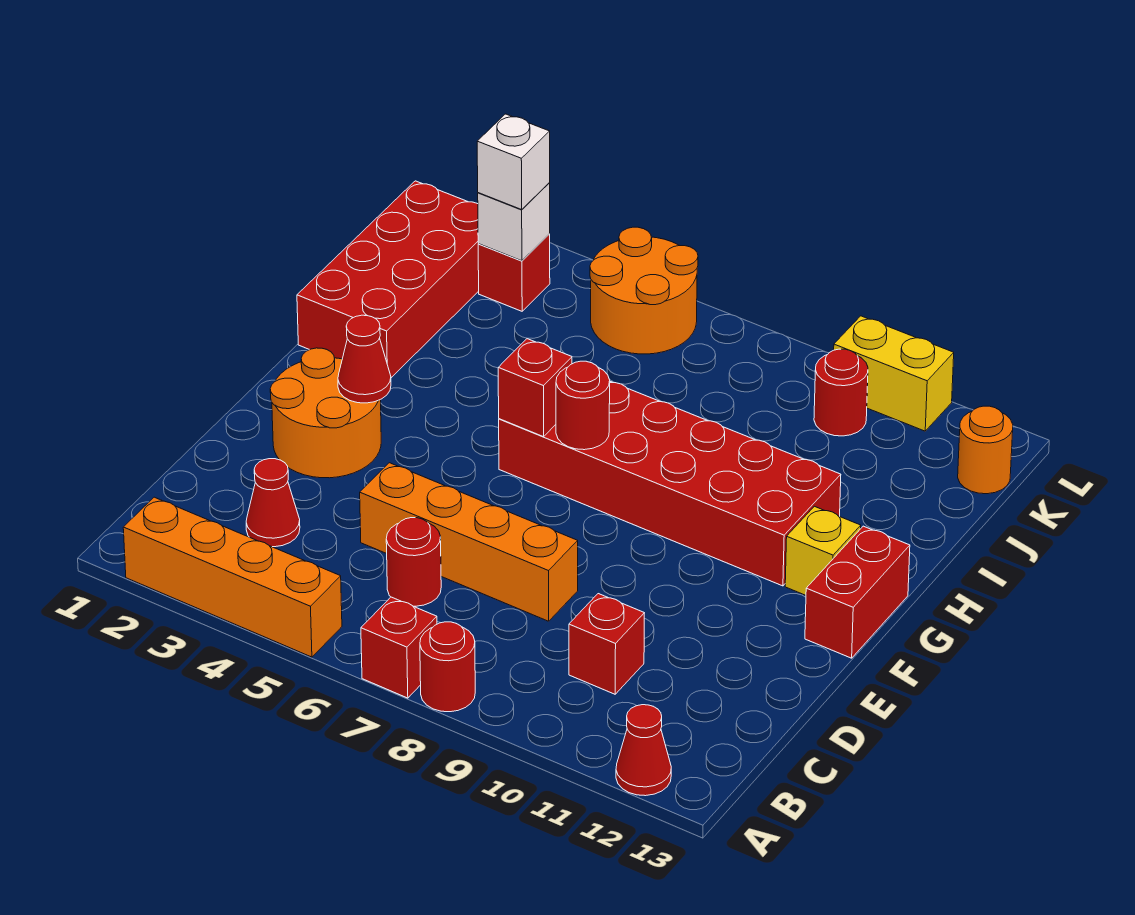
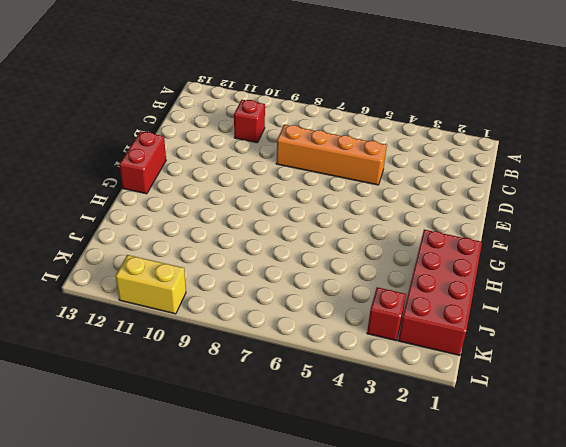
none -> orange 1x4 brick [123,497,342,657]
none -> red 1x1 brick [361,597,437,698]
none -> red 1x1 round brick [420,622,475,712]

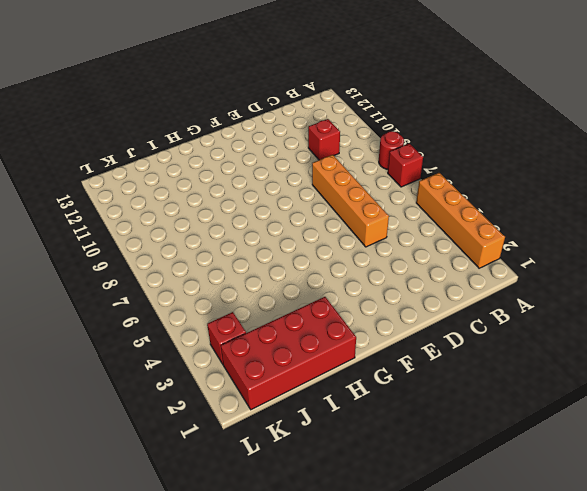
none -> red 1x1 cone [616,705,671,796]
none -> red 1x1 cone [246,459,300,547]
none -> red 1x1 round brick [386,518,441,606]

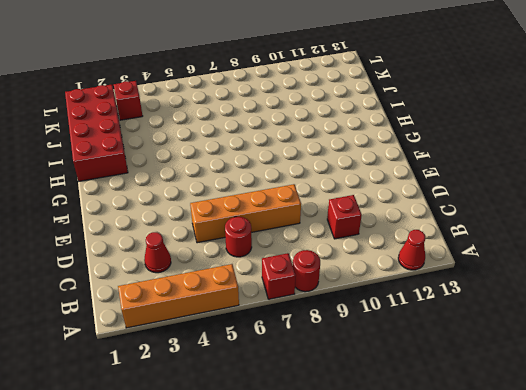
none -> orange 2x2 round brick [270,348,381,478]
none -> red 1x2 brick [805,526,910,658]
none -> red 2x6 brick [499,382,841,586]

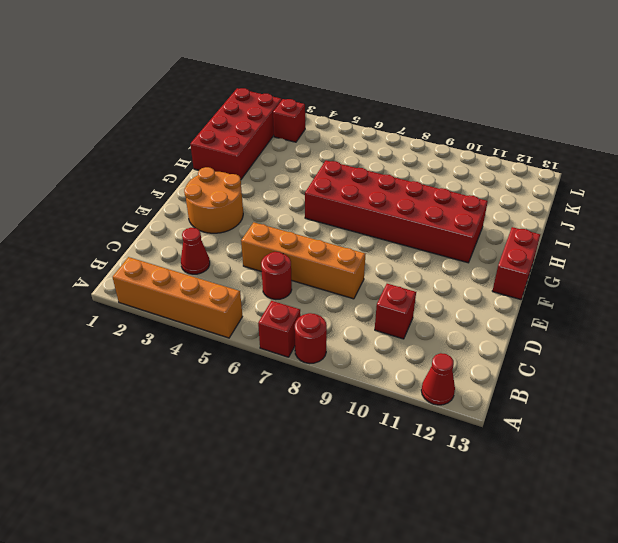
none -> yellow 1x1 brick [785,506,861,595]
none -> orange 2x2 round brick [590,227,698,354]
none -> red 1x1 round brick [814,349,868,436]

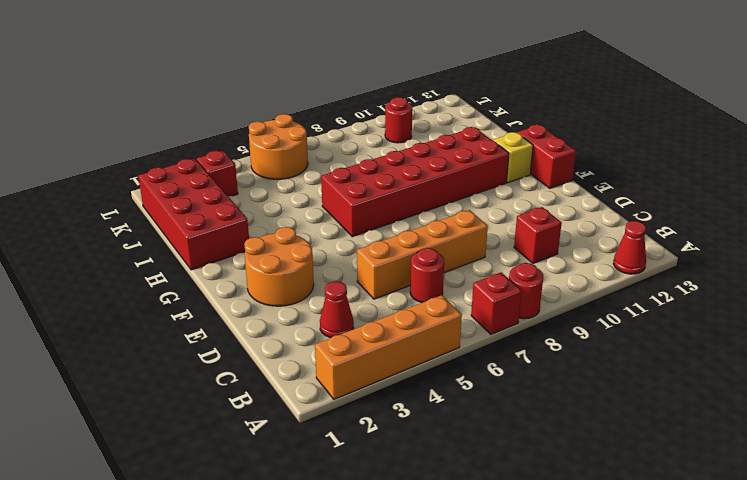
none -> orange 1x1 round brick [958,406,1013,494]
none -> yellow 1x2 brick [834,316,954,431]
none -> red 1x1 cone [338,315,391,403]

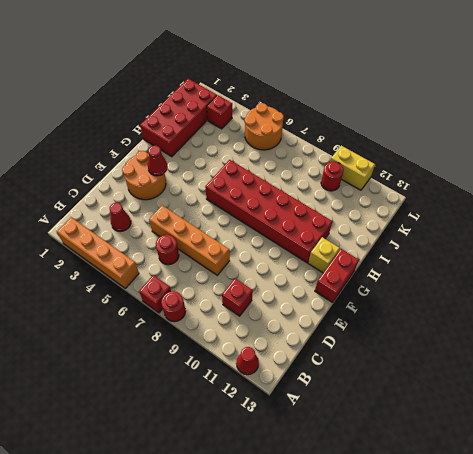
none -> orange 1x1 round brick [958,406,1013,494]
none -> red 1x1 brick [498,339,572,437]
none -> red 1x1 round brick [556,361,610,450]

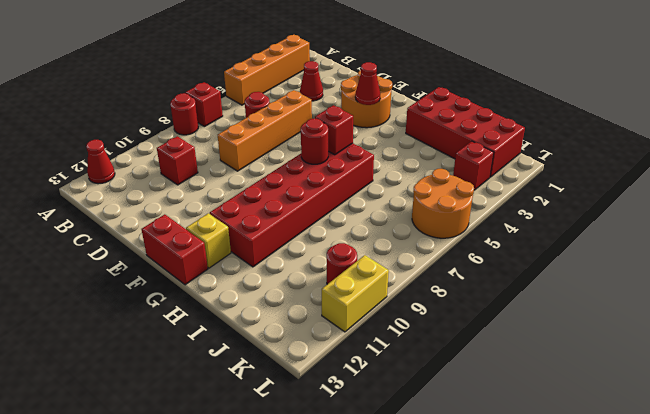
none -> orange 1x1 round brick [958,406,1013,494]
none -> white 1x1 brick [478,183,550,261]
none -> white 1x1 brick [477,114,550,210]

